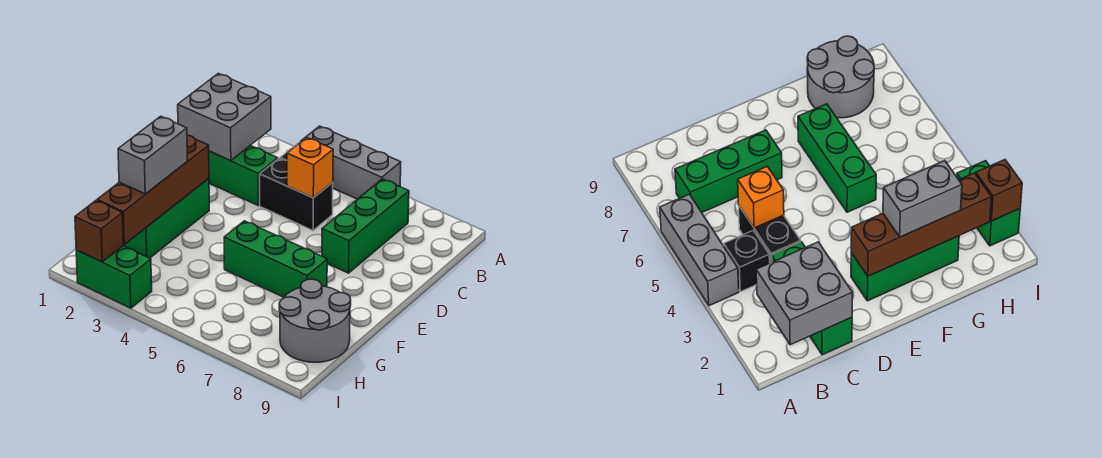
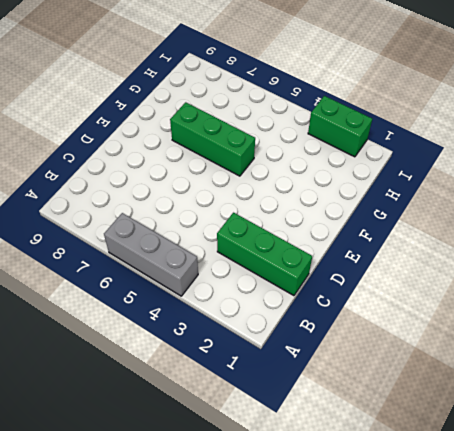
none -> black 1x1 brick [724,230,770,292]
none -> green 1x3 brick [322,179,409,273]
none -> black 1x2 brick [260,158,333,230]

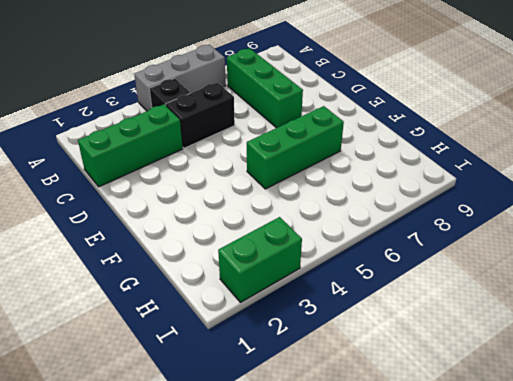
none -> green 1x3 brick [123,178,209,258]
none -> grey 2x2 round brick [279,279,351,362]
none -> grey 2x2 brick [178,74,271,161]

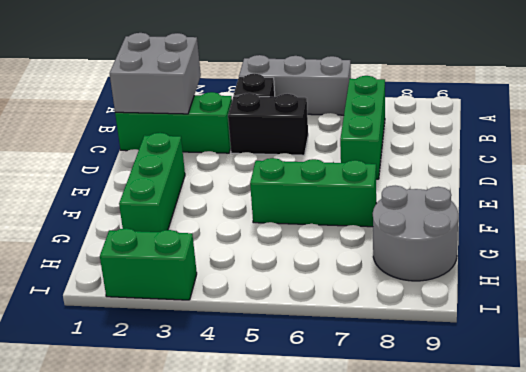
none -> orange 1x1 brick [287,138,333,198]
none -> brown 1x4 brick [97,135,209,244]
none -> brown 1x1 brick [75,200,123,262]

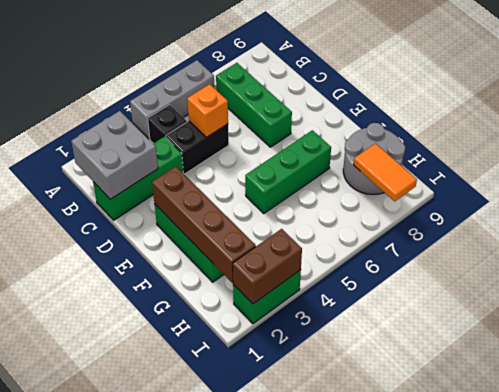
orange 1x2 tile [354,144,417,201] -> none
brown 1x2 brick [233,229,302,304] -> brown 1x1 brick [75,200,123,262]
none -> grey 1x2 brick [118,116,187,194]

